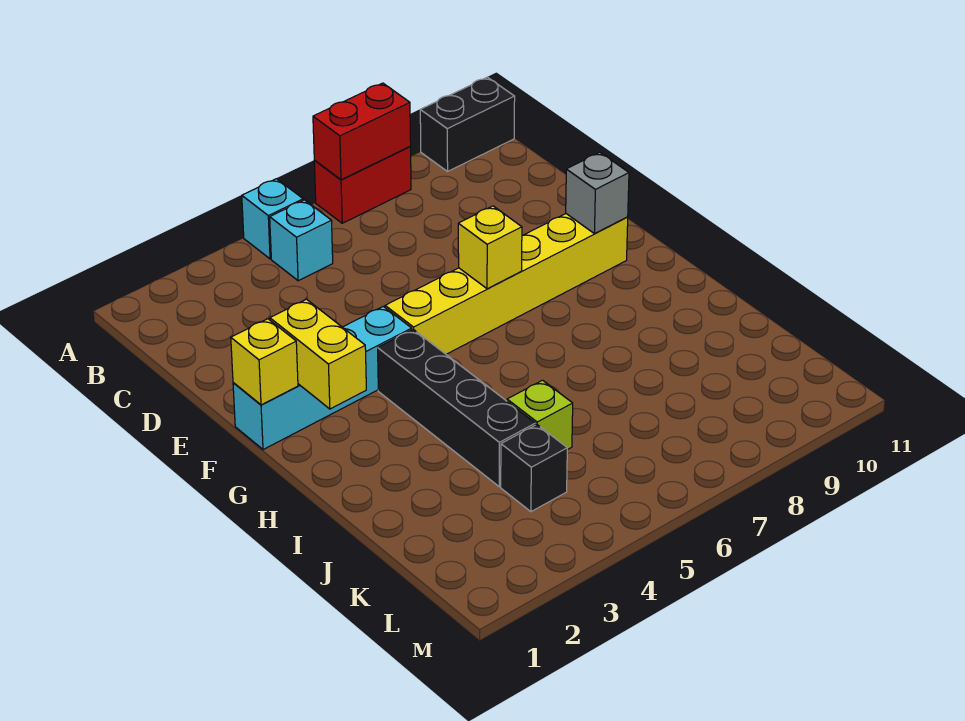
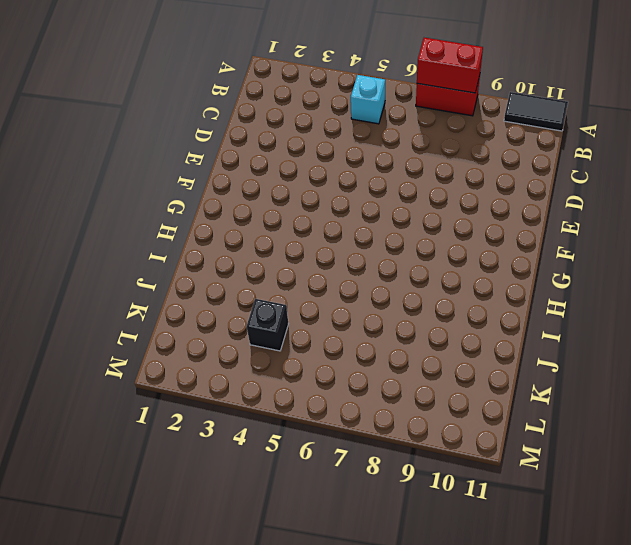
black 1x2 tile [504,92,568,131] -> black 1x2 brick [420,77,515,171]
none -> cyan 1x1 brick [242,179,303,259]
none -> cyan 1x4 brick [233,306,412,450]
none -> yellow 1x6 brick [385,214,628,354]

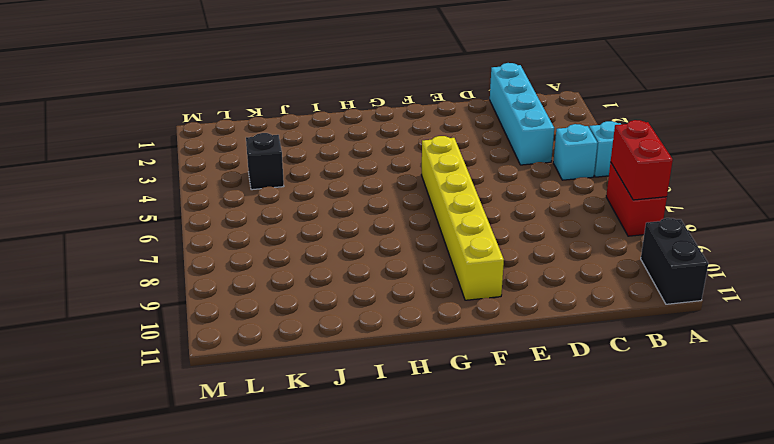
cyan 1x4 brick [490,63,554,165] -> cyan 1x4 brick moved to [233,306,412,450]
none -> black 1x4 brick [378,329,535,487]
none -> lime 1x1 brick [507,380,573,450]
none -> yellow 1x1 brick [231,319,298,405]

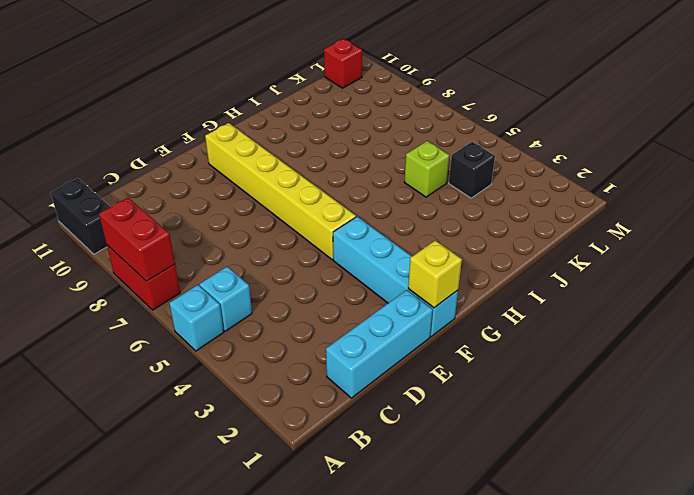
cyan 1x3 brick [326,290,433,398] -> none
red 1x1 brick [324,39,362,88] -> none
none -> black 1x4 brick [378,329,535,487]
none -> yellow 1x2 brick [270,299,366,409]
none -> yellow 1x1 brick [458,206,522,289]

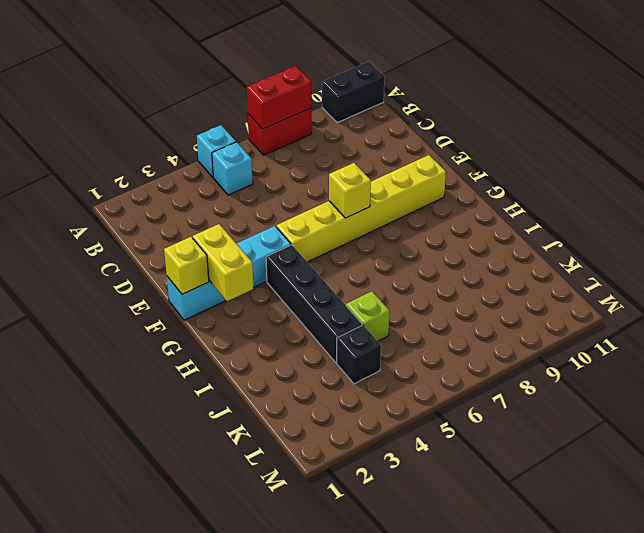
none -> grey 1x1 brick [566,152,629,234]

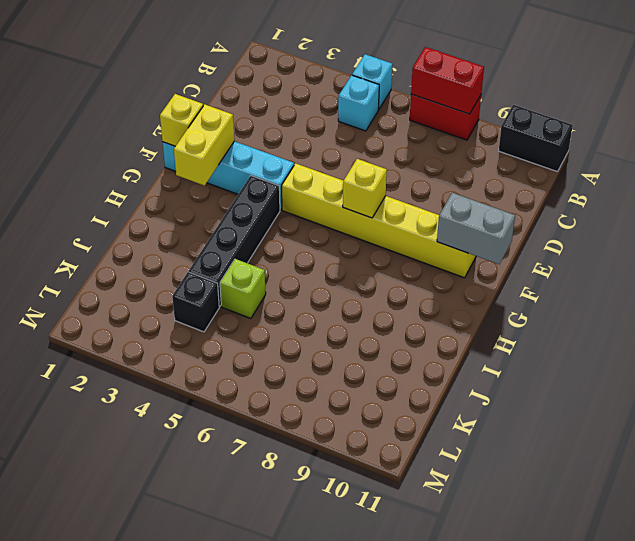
grey 1x2 brick [437,193,515,264] -> grey 1x1 brick [566,152,629,234]

